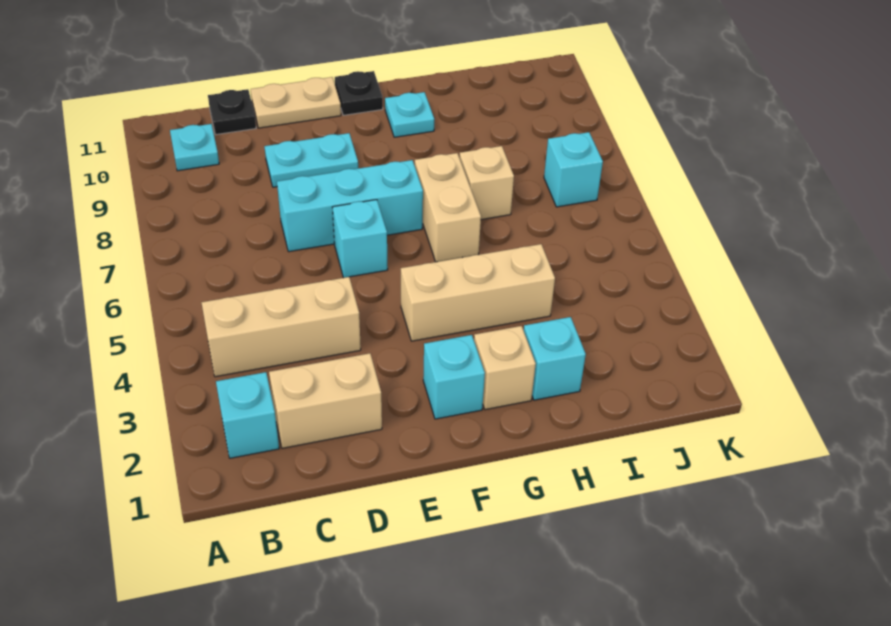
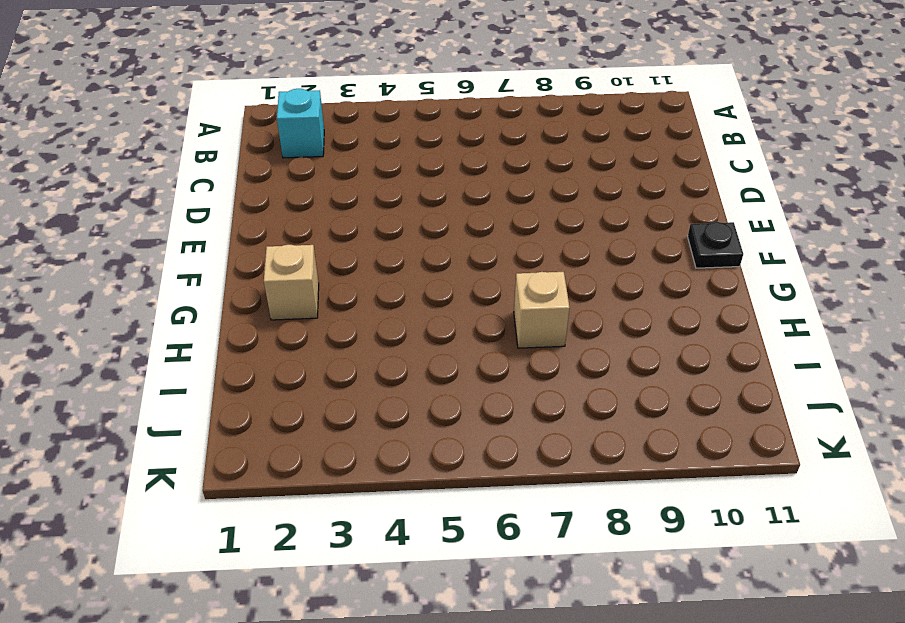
none -> tan 1x3 brick [201,277,361,377]
none -> cyan 1x1 plate [170,124,219,171]
none -> tan 1x2 brick [269,353,382,448]

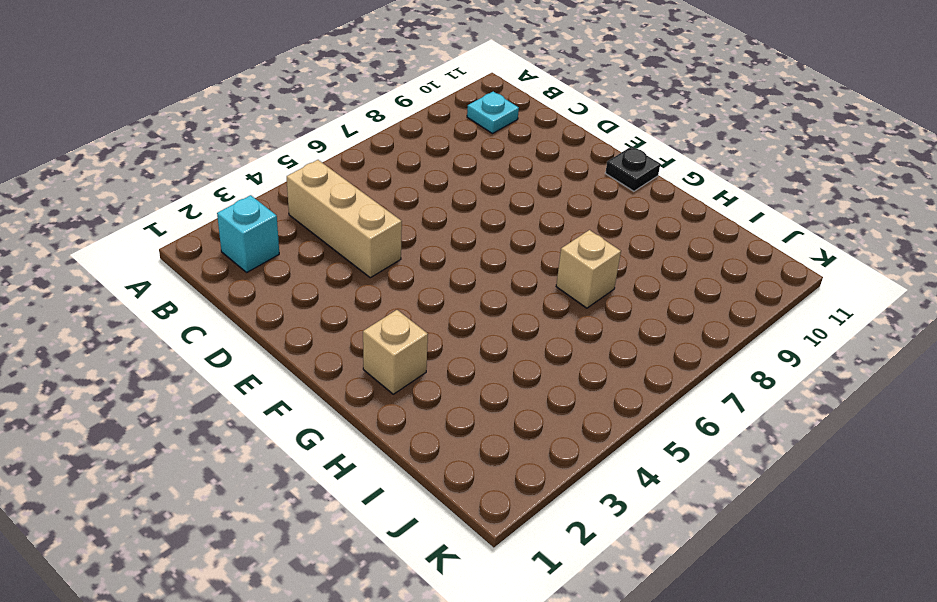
none -> tan 1x2 brick [269,353,382,448]
none -> black 1x1 plate [208,89,256,135]
none -> cyan 1x3 brick [277,160,423,252]

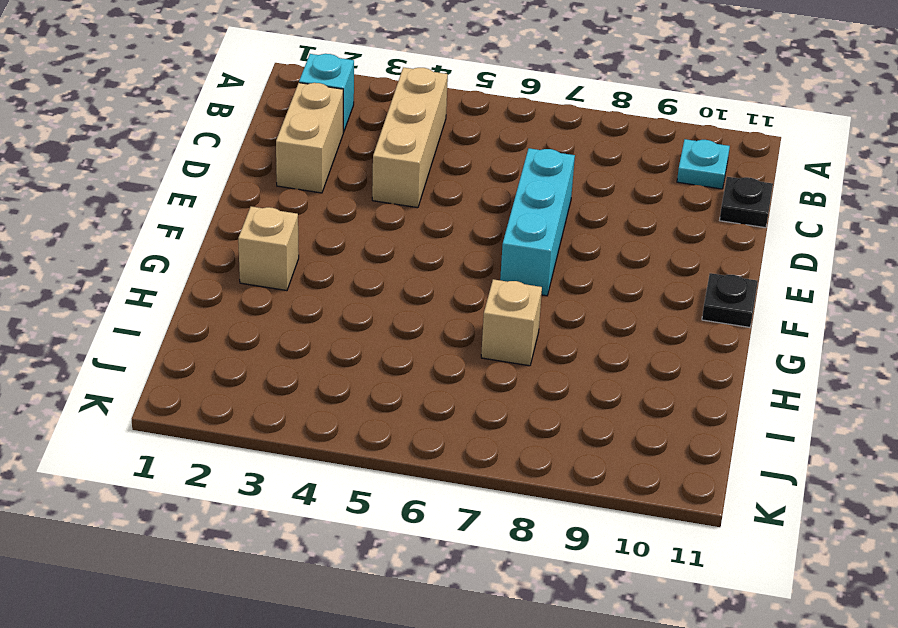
none -> cyan 1x2 plate [264,133,358,187]
none -> tan 1x2 plate [251,77,341,128]
none -> cyan 1x1 brick [332,200,388,278]

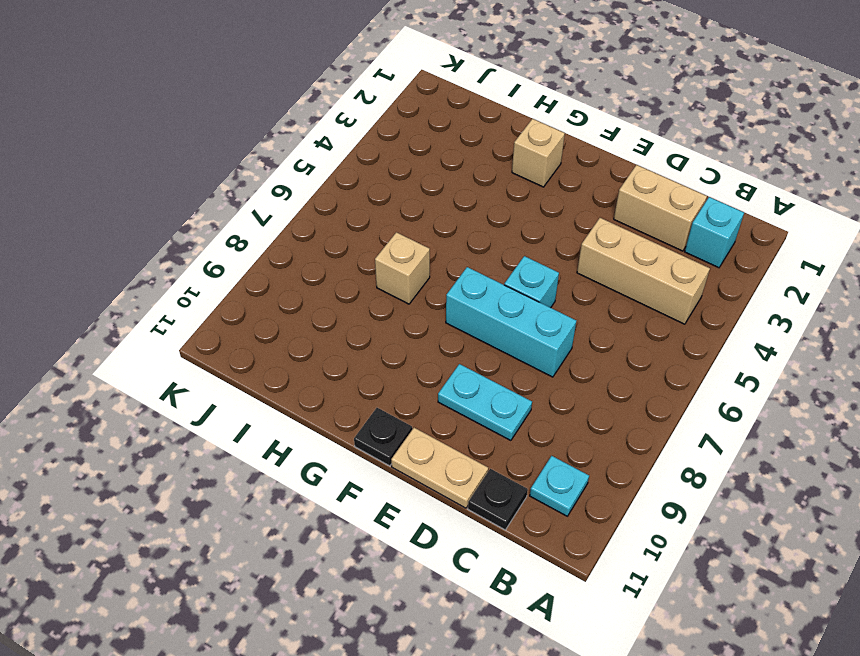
none -> cyan 1x1 brick [423,335,485,419]
none -> tan 1x3 brick [401,244,555,341]
none -> tan 1x2 brick [415,153,481,262]

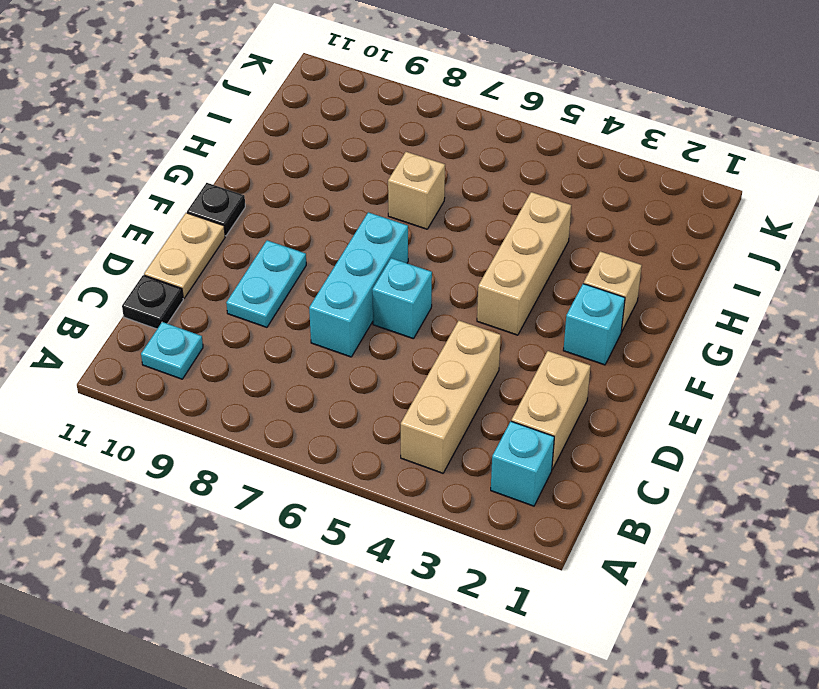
none -> tan 1x2 brick [415,153,481,262]
none -> cyan 1x1 plate [385,92,434,137]
none -> cyan 1x1 brick [524,317,586,400]

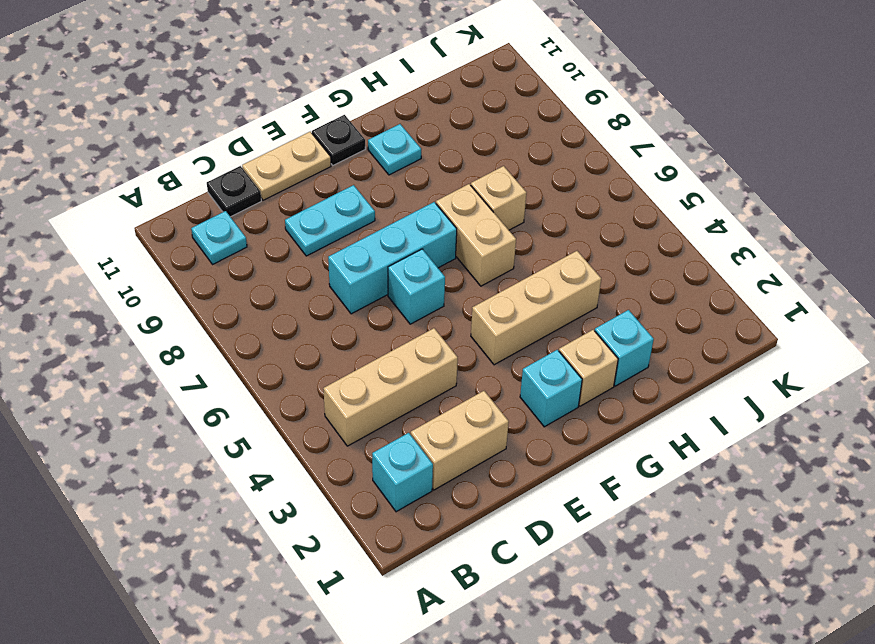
none -> cyan 1x1 brick [544,132,603,207]

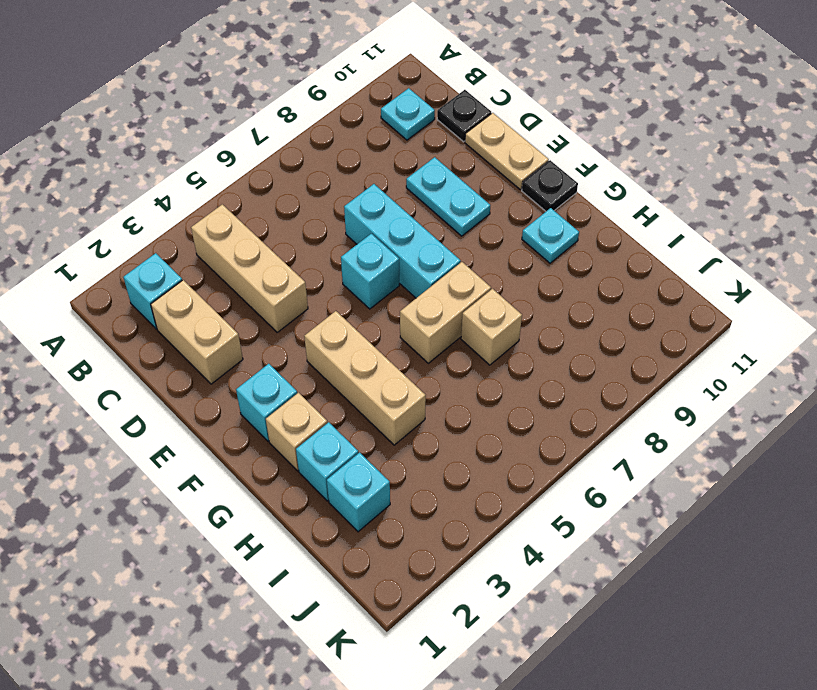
cyan 1x1 brick [327,452,390,532] -> cyan 1x1 brick moved to [544,132,603,207]

